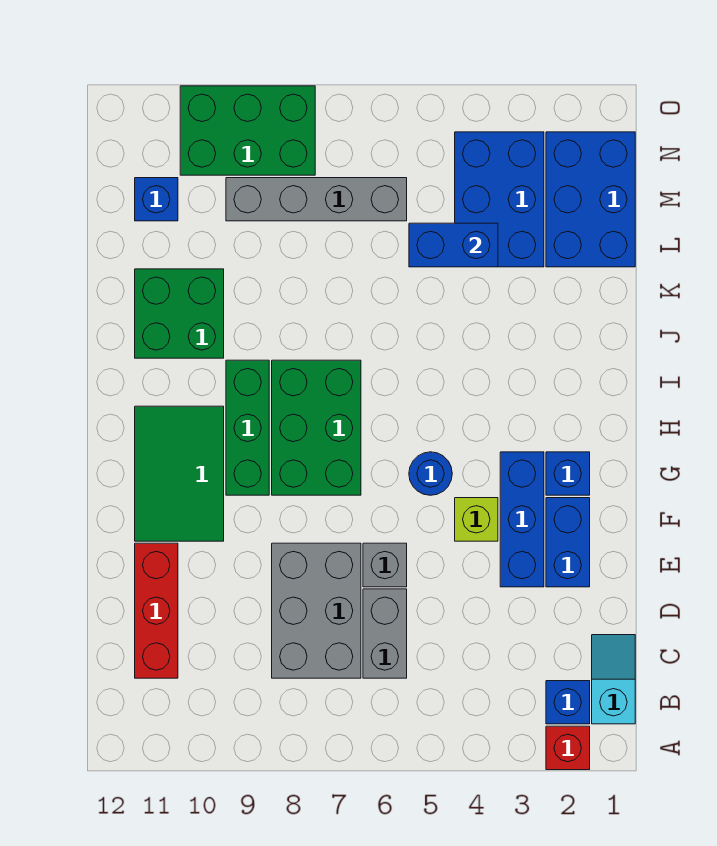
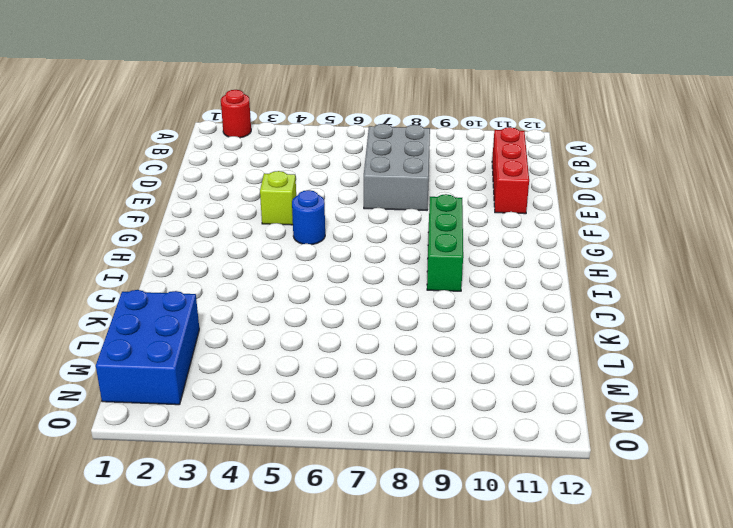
red 1x1 round brick [221,90,251,138] -> red 1x1 brick [546,726,590,770]
none -> cyan 1x2 slope [592,635,635,724]
none -> blue 1x1 brick [546,681,590,724]
none -> grey 1x2 brick [363,589,407,678]

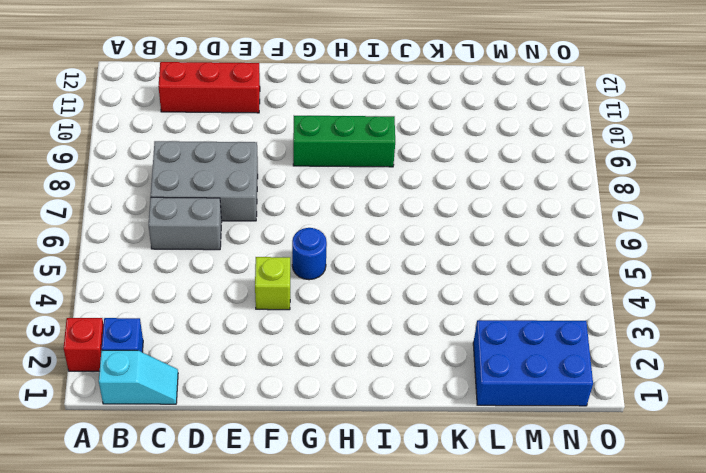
none -> blue 1x2 brick [546,498,590,587]
none -> blue 1x3 brick [500,452,544,587]
none -> grey 1x1 brick [363,543,407,587]

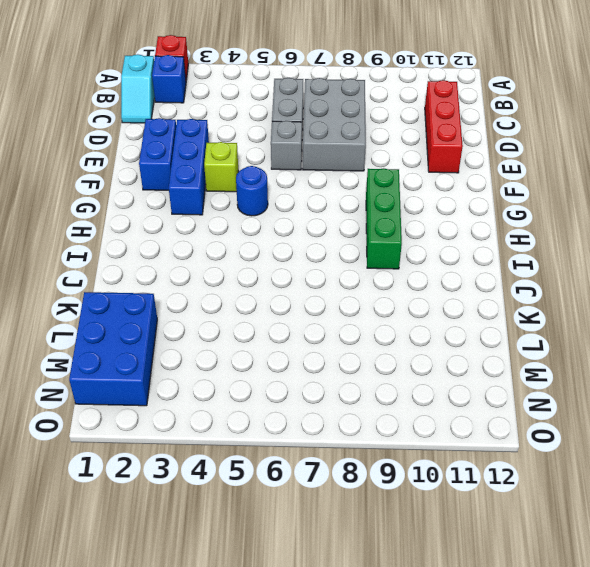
none -> green 2x3 tile [135,406,224,541]
none -> blue 1x1 brick [546,452,590,495]
none -> green 2x3 brick [272,360,361,495]

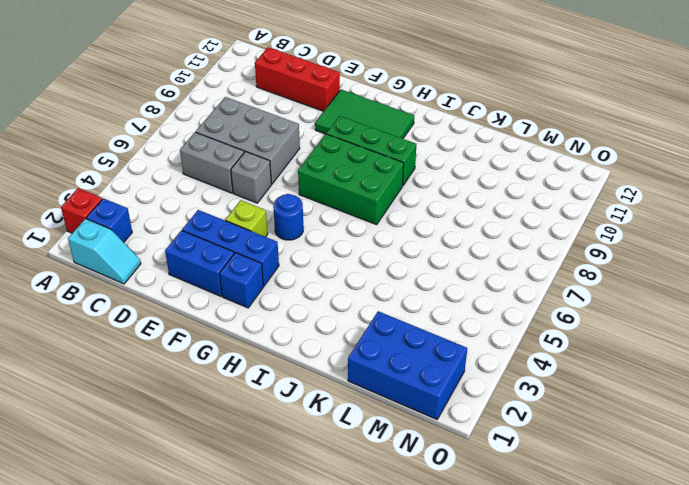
none -> green 2x2 brick [135,269,224,358]
none -> blue 2x3 brick [455,132,544,267]
none -> grey 1x4 brick [226,178,407,221]

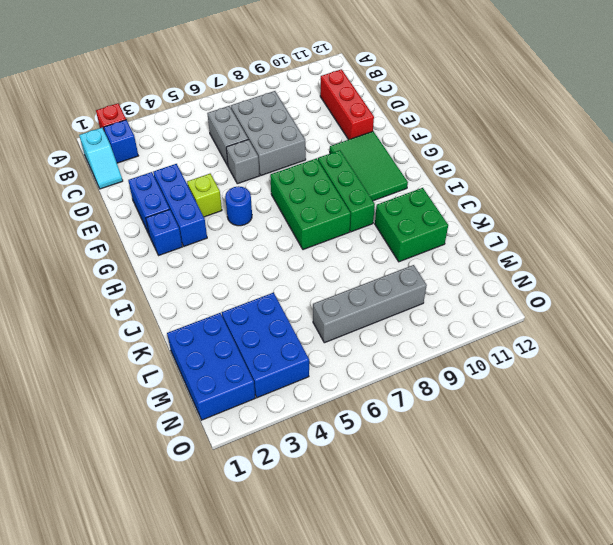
none -> blue 1x1 brick [135,178,178,221]
none -> green 2x3 brick [180,86,315,175]
none -> blue 1x2 brick [409,223,498,267]

